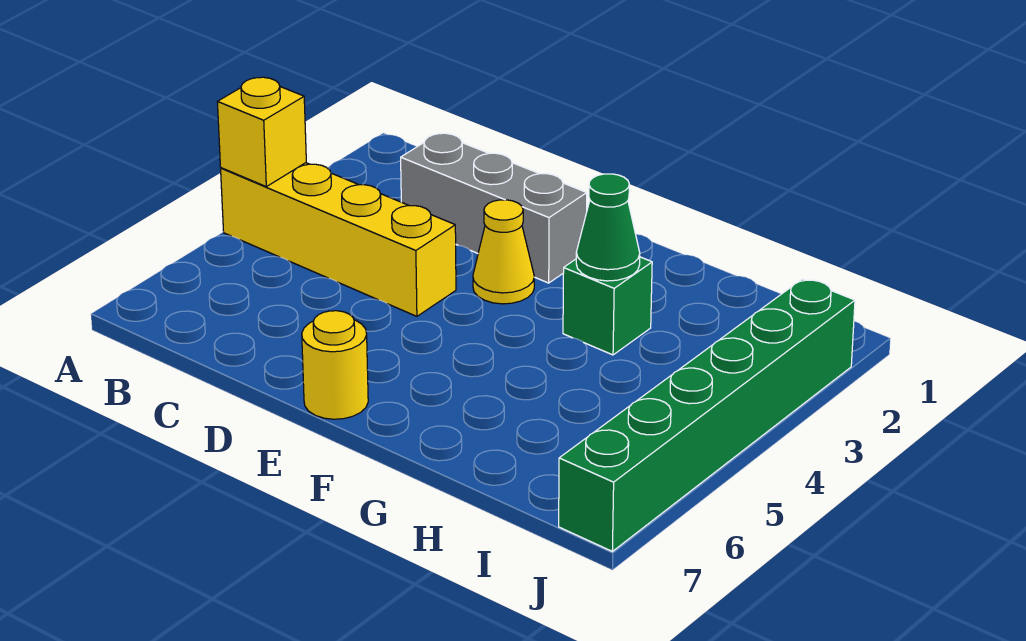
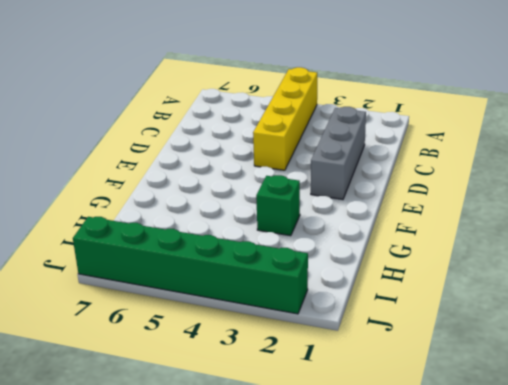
none -> yellow 1x1 cone [473,200,534,304]
none -> yellow 1x1 round brick [302,311,368,419]

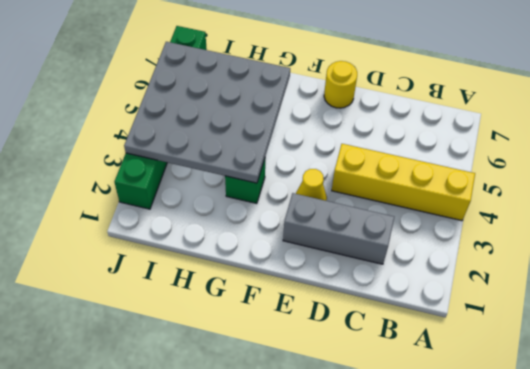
grey 4x4 plate [124,42,290,183] -> green 1x1 cone [576,174,640,281]
none -> yellow 1x1 brick [217,77,306,187]

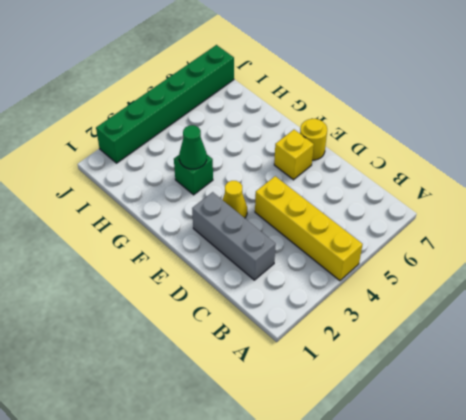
yellow 1x1 brick [274,130,314,180] -> yellow 1x1 brick moved to [217,77,306,187]

